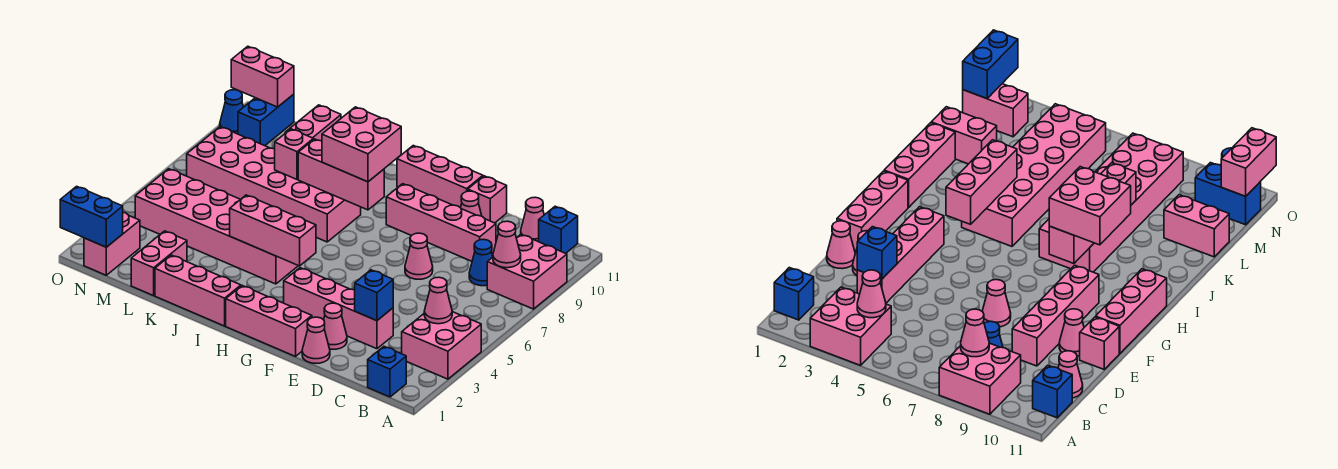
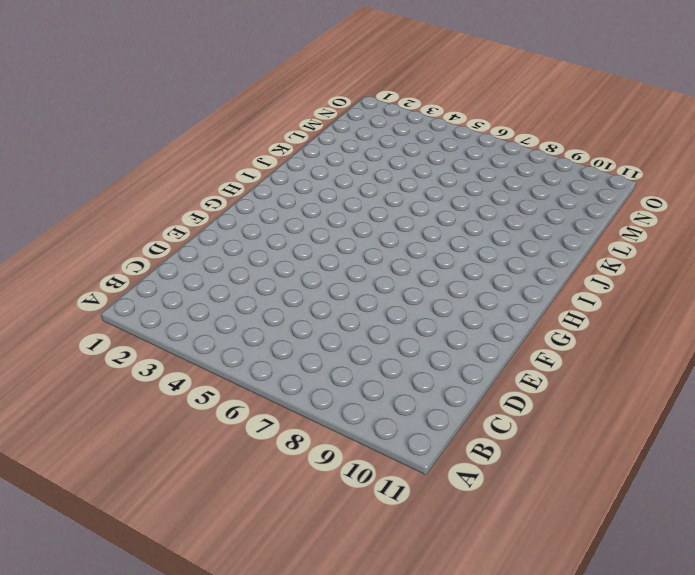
none -> pink 2x2 brick [402,312,481,379]
none -> pink 2x2 brick [487,234,567,309]
none -> blue 1x1 brick [368,347,406,397]
none -> blue 1x1 brick [539,206,578,253]

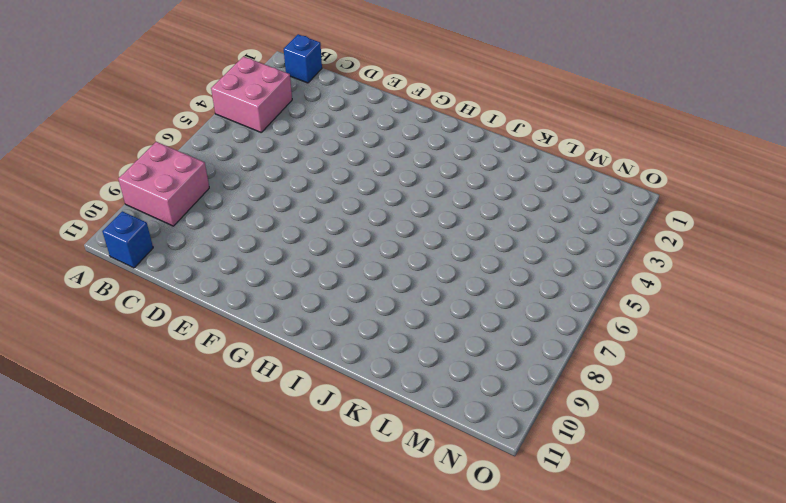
none -> blue 1x1 cone [469,240,493,286]
none -> pink 1x1 cone [521,197,544,242]
none -> pink 1x4 brick [284,268,393,349]
none -> pink 1x4 brick [386,184,496,261]

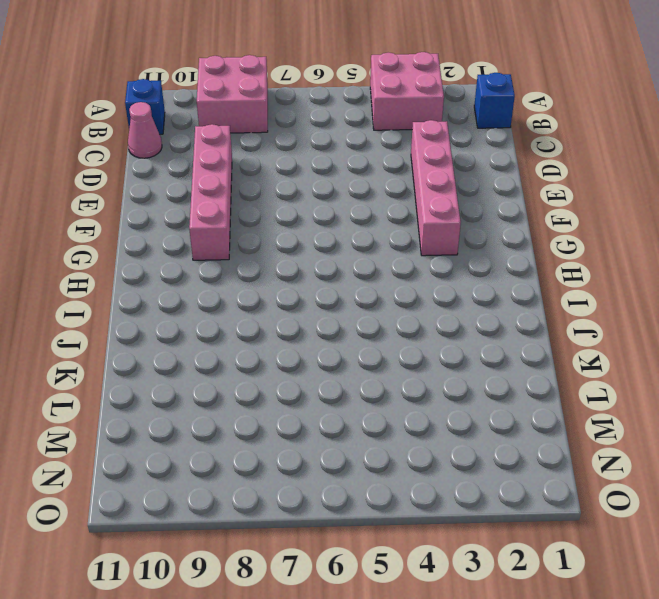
none -> blue 1x1 cone [469,240,493,286]
none -> pink 1x1 cone [302,317,330,363]
none -> pink 1x1 cone [324,303,347,349]
none -> pink 1x1 cone [405,233,433,279]

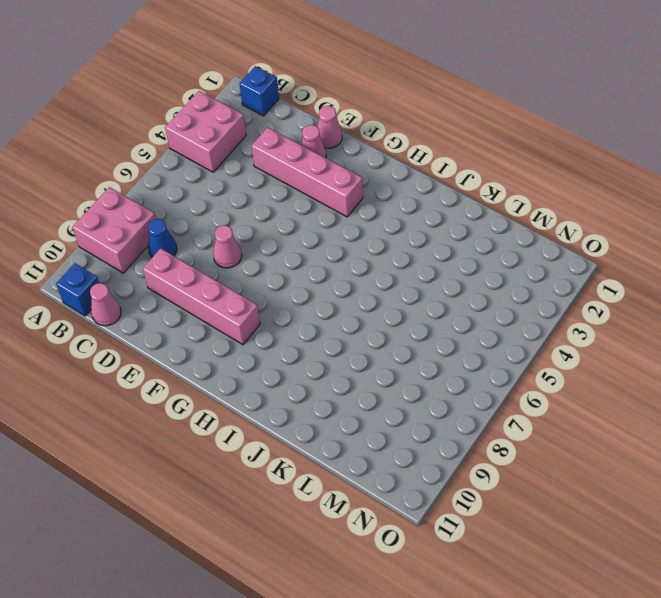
none -> pink 1x1 cone [461,191,482,216]
none -> pink 1x1 brick [468,176,507,223]
none -> pink 1x3 brick [226,286,312,356]
none -> pink 1x3 brick [397,146,483,208]

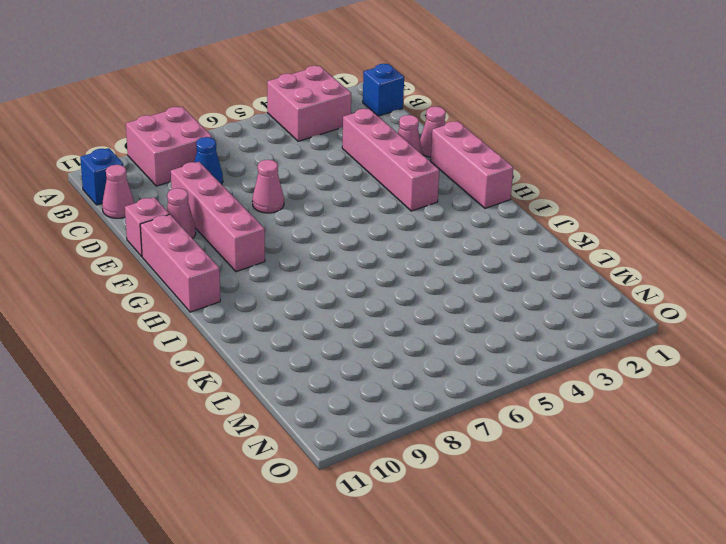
none -> pink 1x3 brick [155,255,241,326]
none -> pink 2x6 brick [135,169,298,284]
none -> pink 2x6 brick [187,127,361,242]
none -> pink 1x2 brick [131,231,187,296]

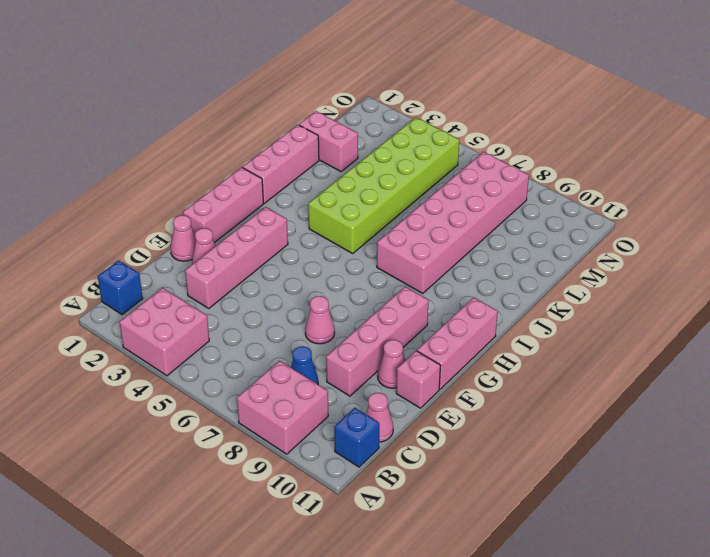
lime 2x6 brick [308,117,459,253] -> pink 2x6 brick [135,169,298,284]
none -> pink 1x2 brick [285,105,341,141]
none -> pink 1x2 brick [84,212,140,275]
none -> blue 1x2 brick [238,94,294,146]
none -> blue 1x1 cone [220,90,243,134]

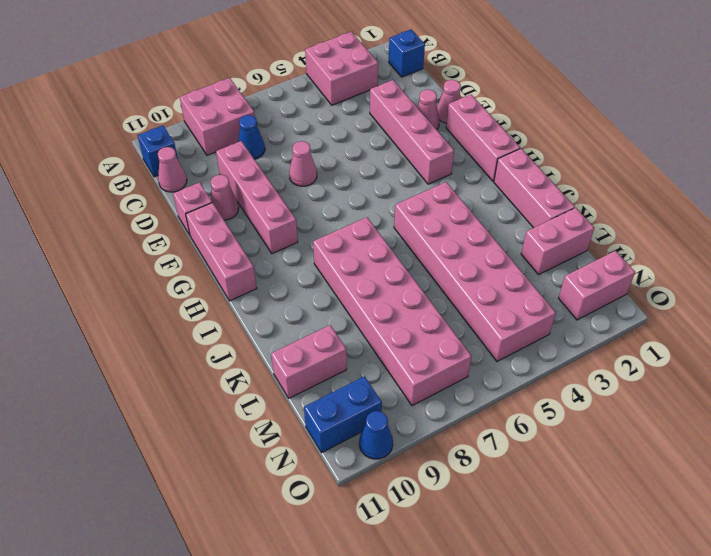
none -> pink 1x1 cone [424,277,452,324]
none -> pink 1x1 cone [493,221,521,268]
none -> blue 1x1 brick [355,270,393,321]
none -> pink 1x3 brick [230,195,316,266]

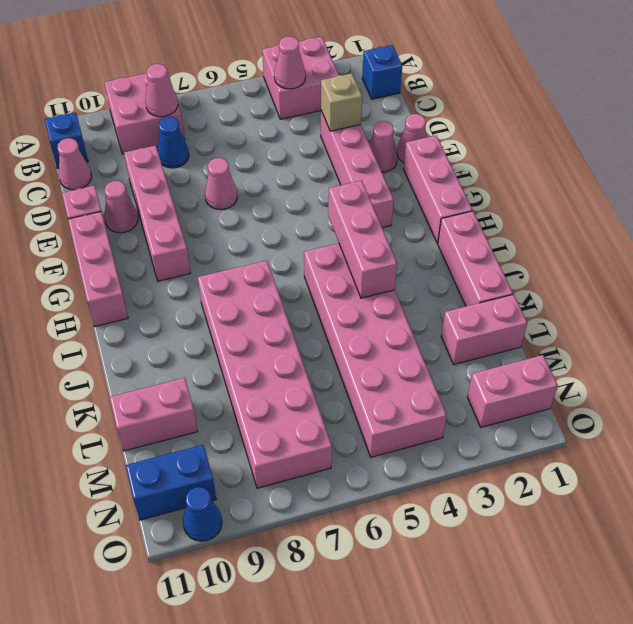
tan 1x1 brick [321,73,362,131] -> blue 1x1 brick [355,270,393,321]
none -> pink 1x3 brick [298,139,384,210]
none -> pink 1x1 brick [275,129,313,179]
none -> blue 1x2 brick [60,186,123,247]
none -> pink 1x2 brick [231,46,294,107]

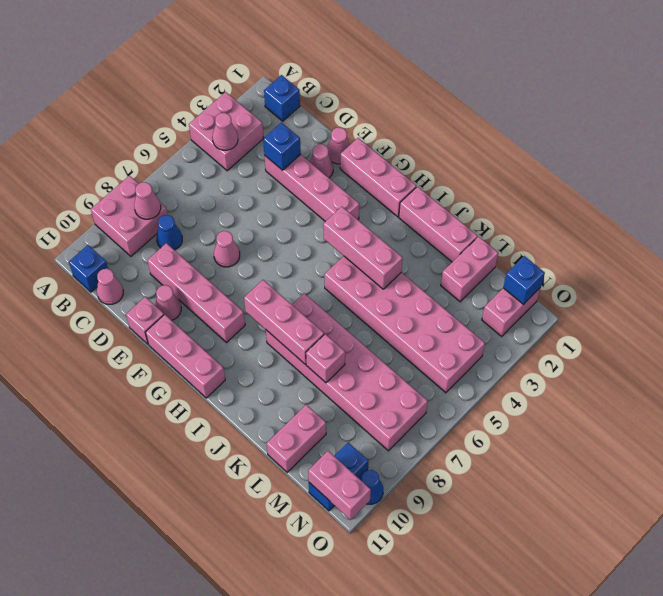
blue 1x1 brick [503,256,545,304] -> blue 1x2 brick [60,186,123,247]
none -> pink 2x2 brick [322,107,401,182]

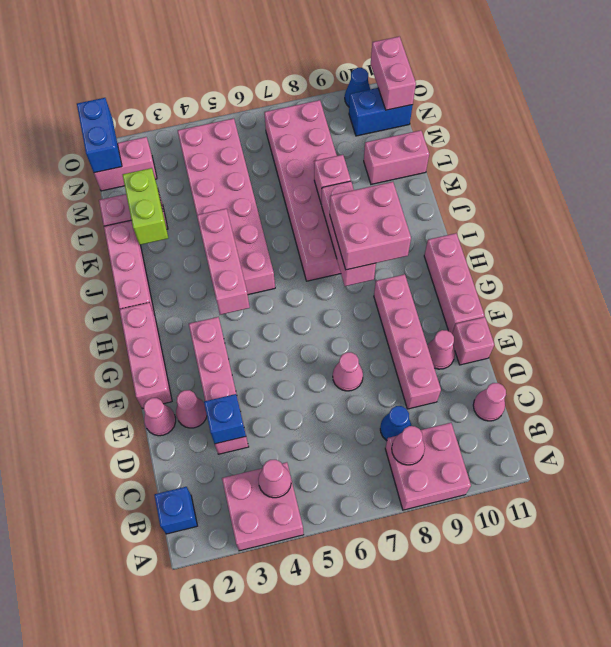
lime 1x2 brick [123,168,168,245] -> none
none -> blue 1x1 brick [539,206,578,253]

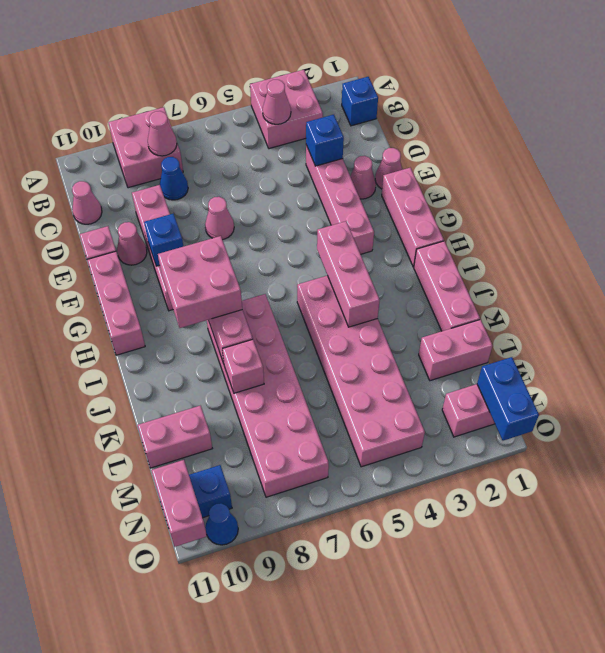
blue 1x1 brick [144,213,183,266] -> blue 1x1 brick moved to [539,206,578,253]

